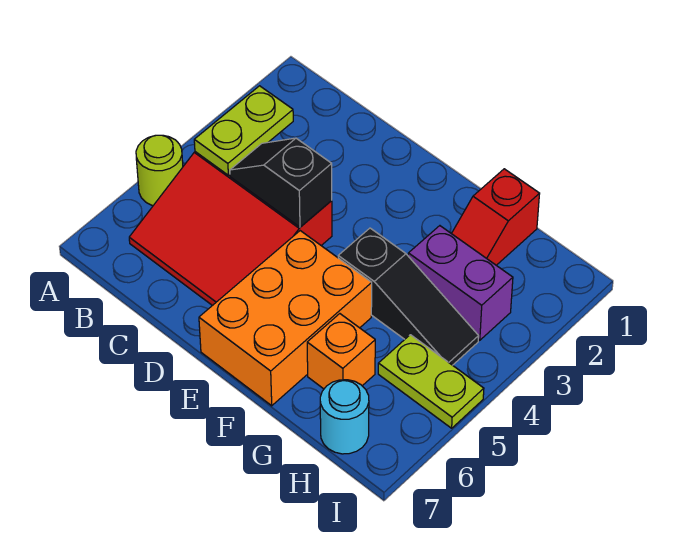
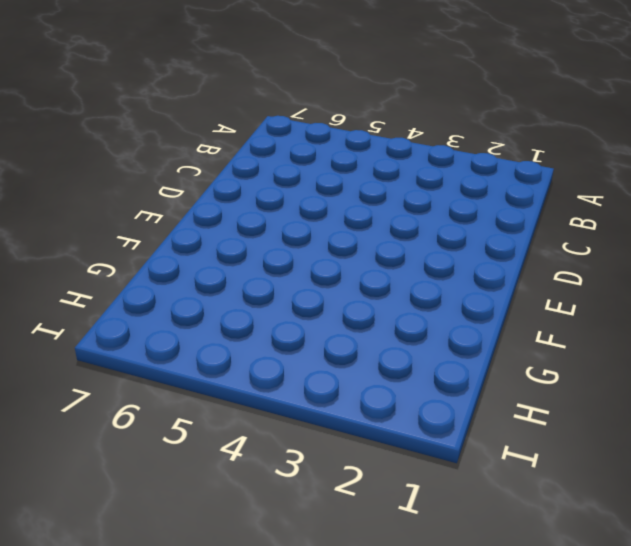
none -> lime 1x1 round brick [136,135,183,206]
none -> red 3x3 slope [129,152,332,306]

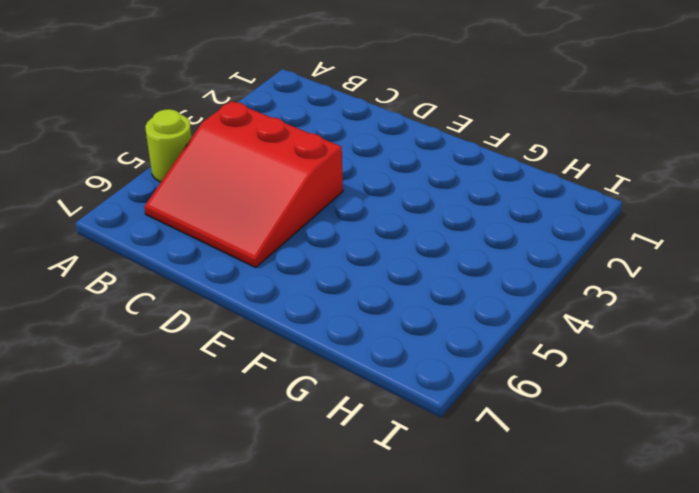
none -> orange 2x3 brick [199,231,372,406]
none -> black 1x3 slope [338,228,479,365]

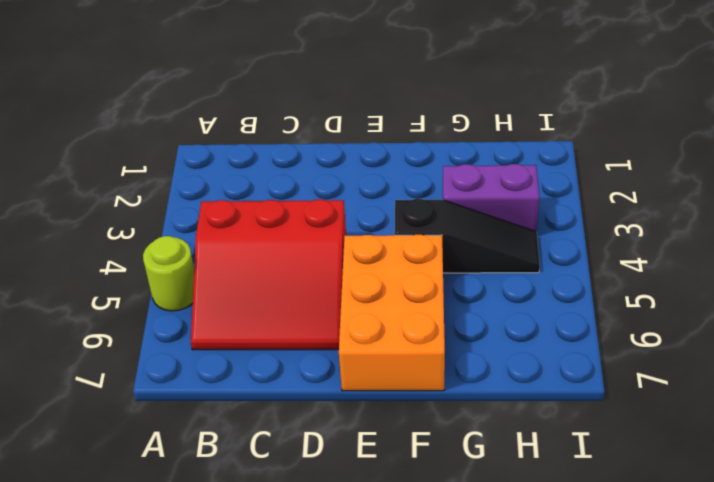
none -> red 1x2 slope [452,169,540,265]
none -> orange 1x1 brick [307,314,375,389]

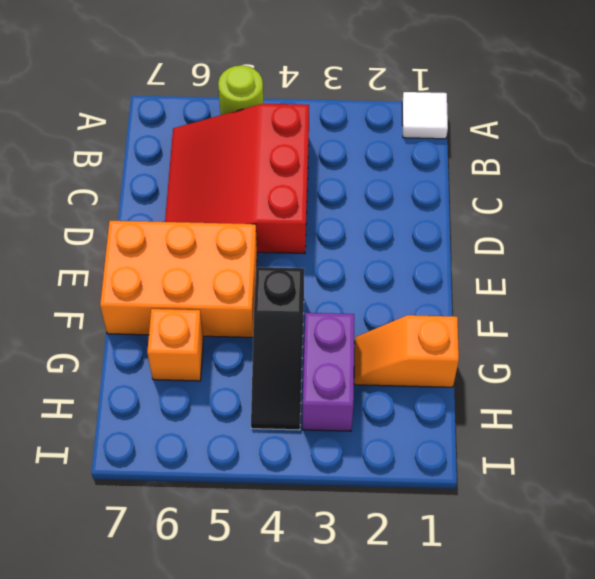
white 1x1 tile [402,92,448,139] -> none
orange 1x2 slope [354,315,459,387] -> red 1x2 slope [452,169,540,265]
none -> lime 1x2 plate [378,335,484,428]
none -> cyan 1x1 round brick [320,380,369,454]

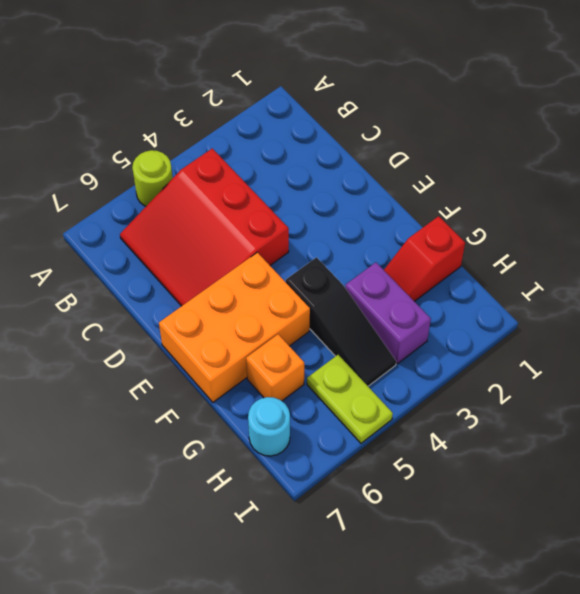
none -> lime 1x2 plate [194,86,293,175]
none -> black 1x2 slope [230,138,332,227]

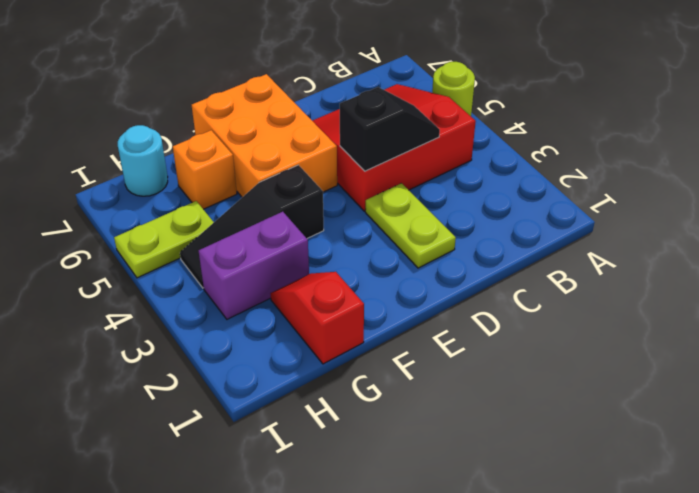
lime 1x2 plate [365,183,456,268] -> lime 1x2 plate moved to [194,86,293,175]

